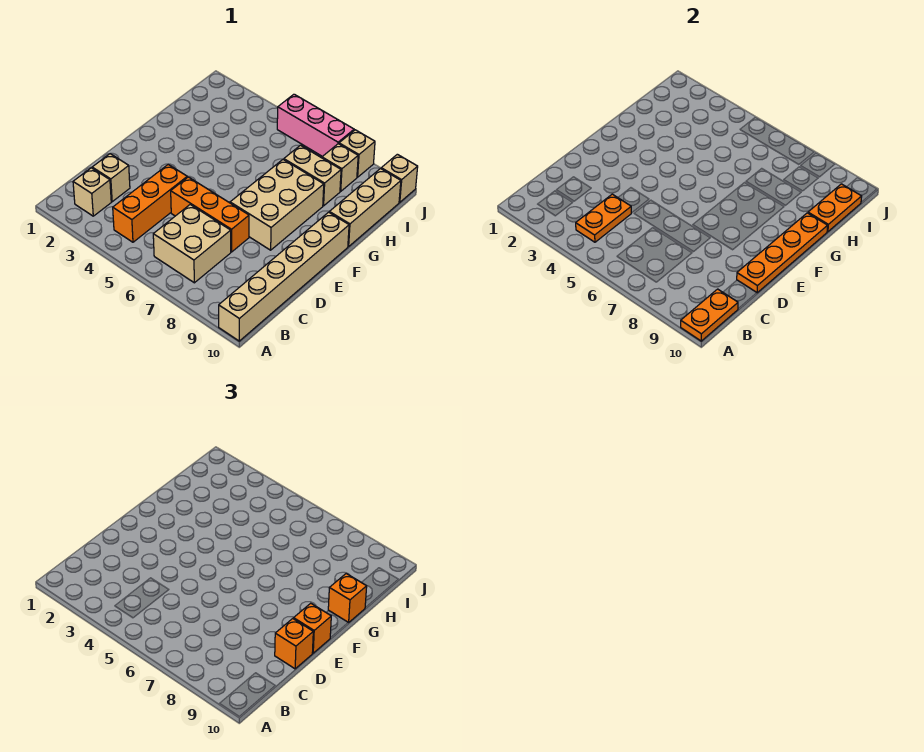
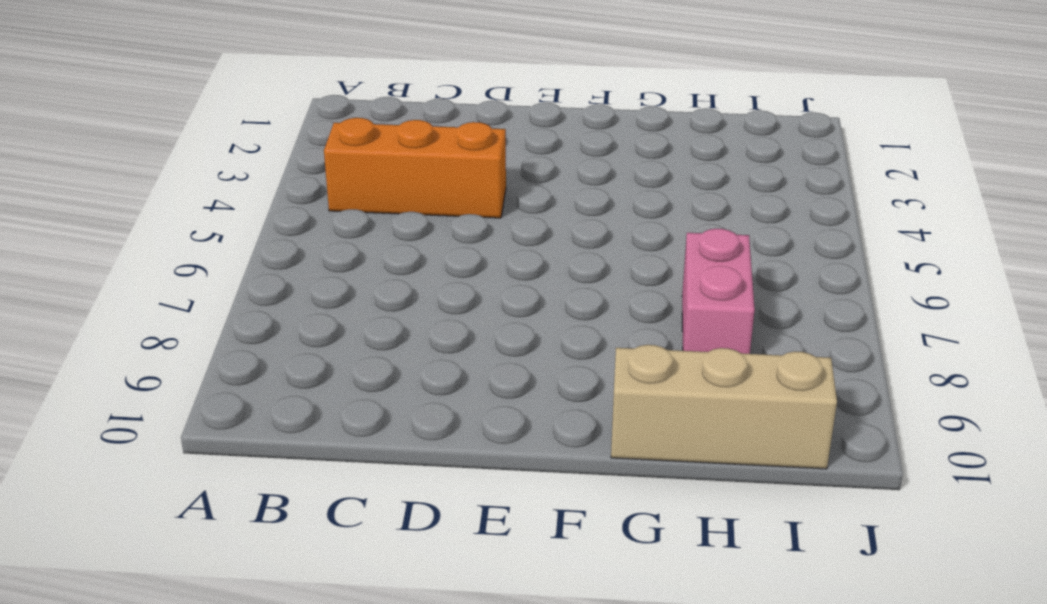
pink 1x2 brick [682,229,755,354] -> tan 1x2 brick [284,145,341,206]
none -> tan 1x6 brick [219,212,349,341]
none -> tan 1x1 brick [73,168,111,216]
none -> tan 2x2 brick [153,205,231,283]

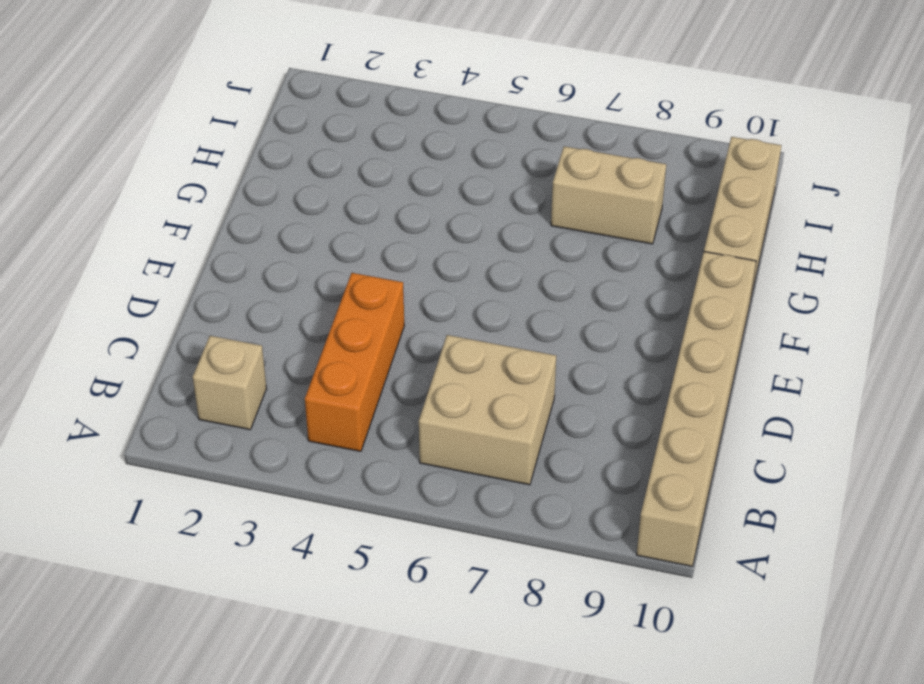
none -> tan 1x1 brick [92,154,130,202]
none -> orange 1x3 brick [171,177,249,252]
none -> tan 2x3 brick [230,159,324,250]

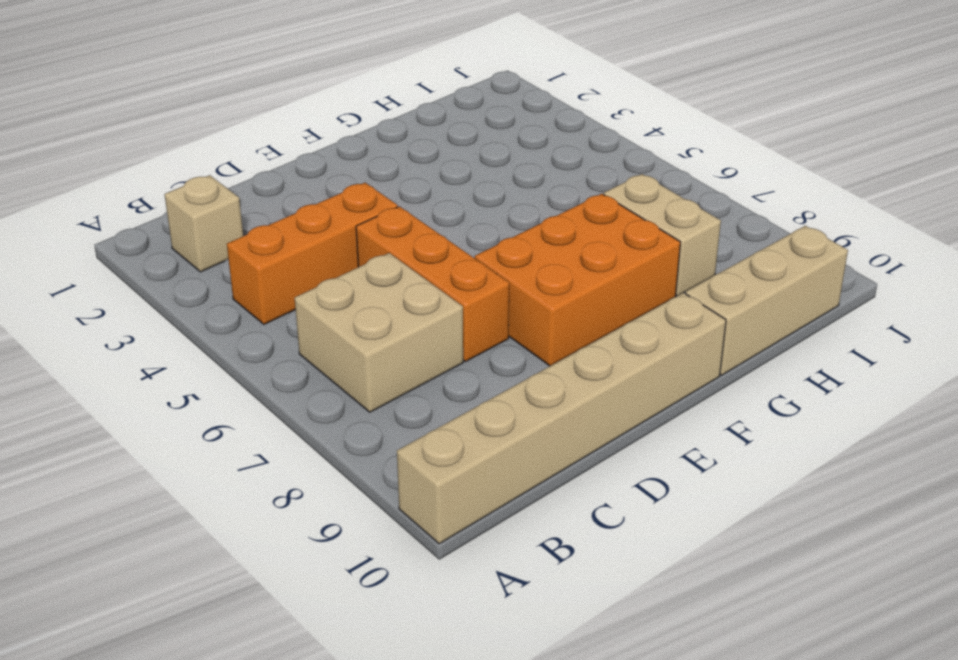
orange 2x3 brick [475,194,680,366] -> tan 2x3 brick [230,159,324,250]
none -> tan 1x1 brick [92,154,130,202]
none -> tan 1x1 brick [322,144,358,191]
none -> pink 1x3 brick [277,94,354,156]

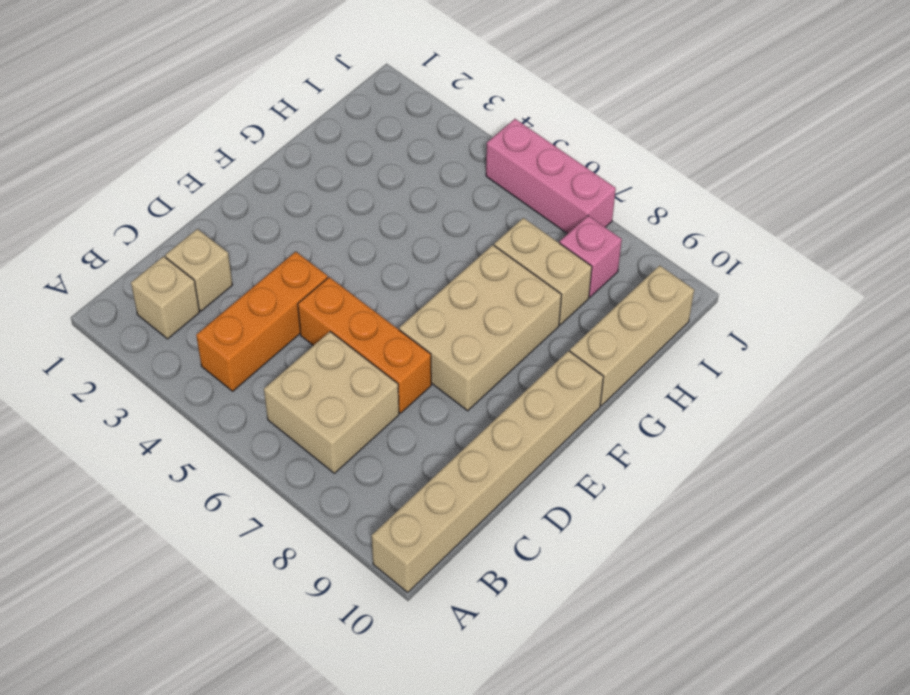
pink 1x1 brick [560,216,622,297] -> tan 1x1 brick [322,144,358,191]
none -> tan 1x1 brick [339,130,375,177]
none -> tan 1x1 brick [381,154,418,202]
none -> orange 1x2 plate [681,289,738,341]

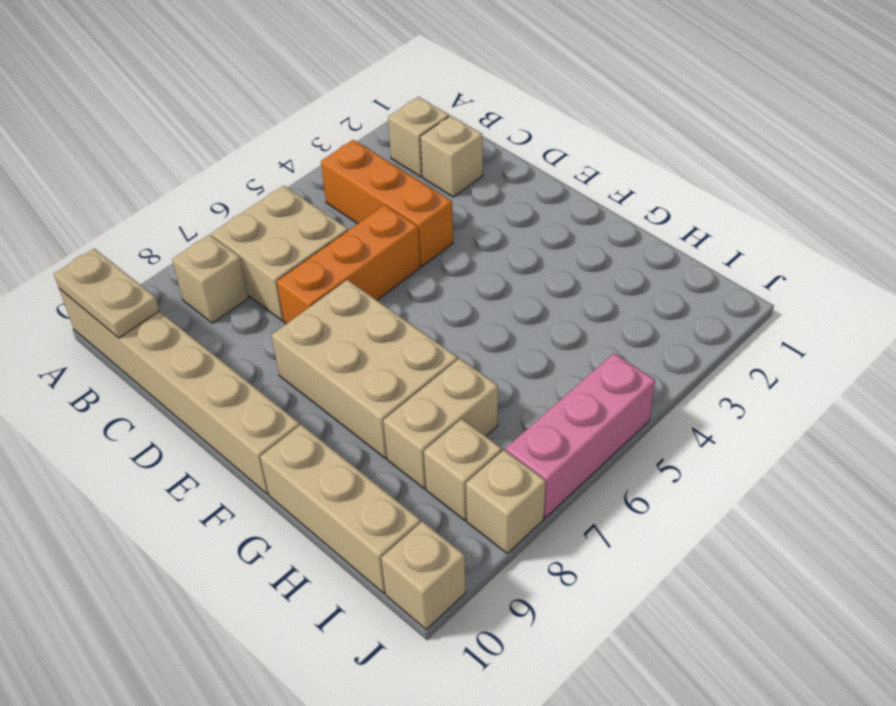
tan 1x2 plate [54,249,159,338] -> orange 1x2 plate [681,289,738,341]
tan 1x1 brick [172,235,248,323] -> none
none -> orange 1x2 plate [576,194,631,242]
none -> orange 1x4 plate [737,213,828,293]
none -> orange 1x2 plate [808,184,862,232]

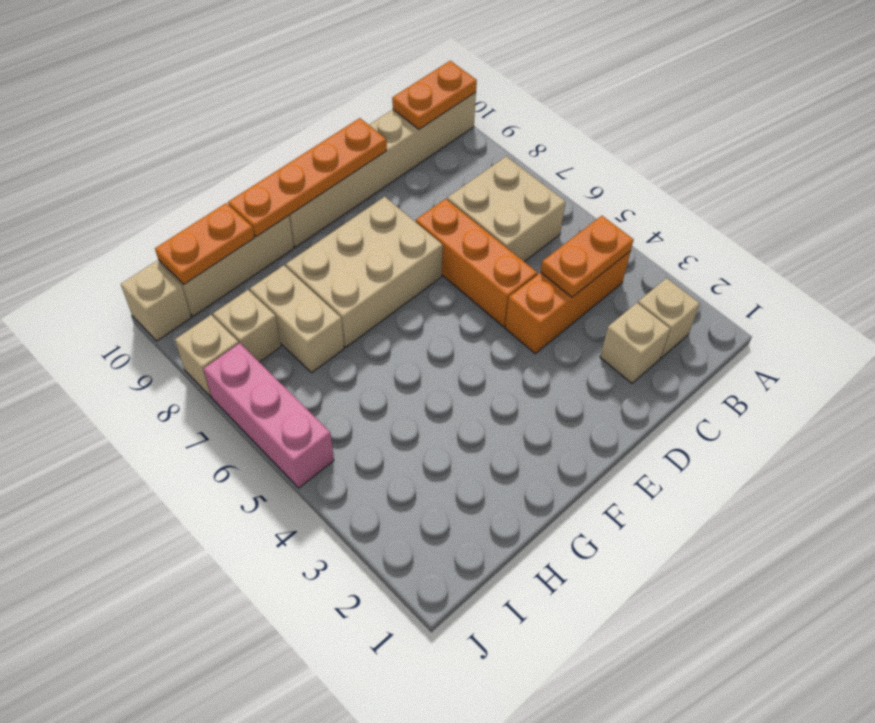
none -> orange 1x1 brick [275,619,313,669]
none -> orange 1x1 brick [294,603,331,653]
none -> orange 1x1 brick [328,574,367,623]

